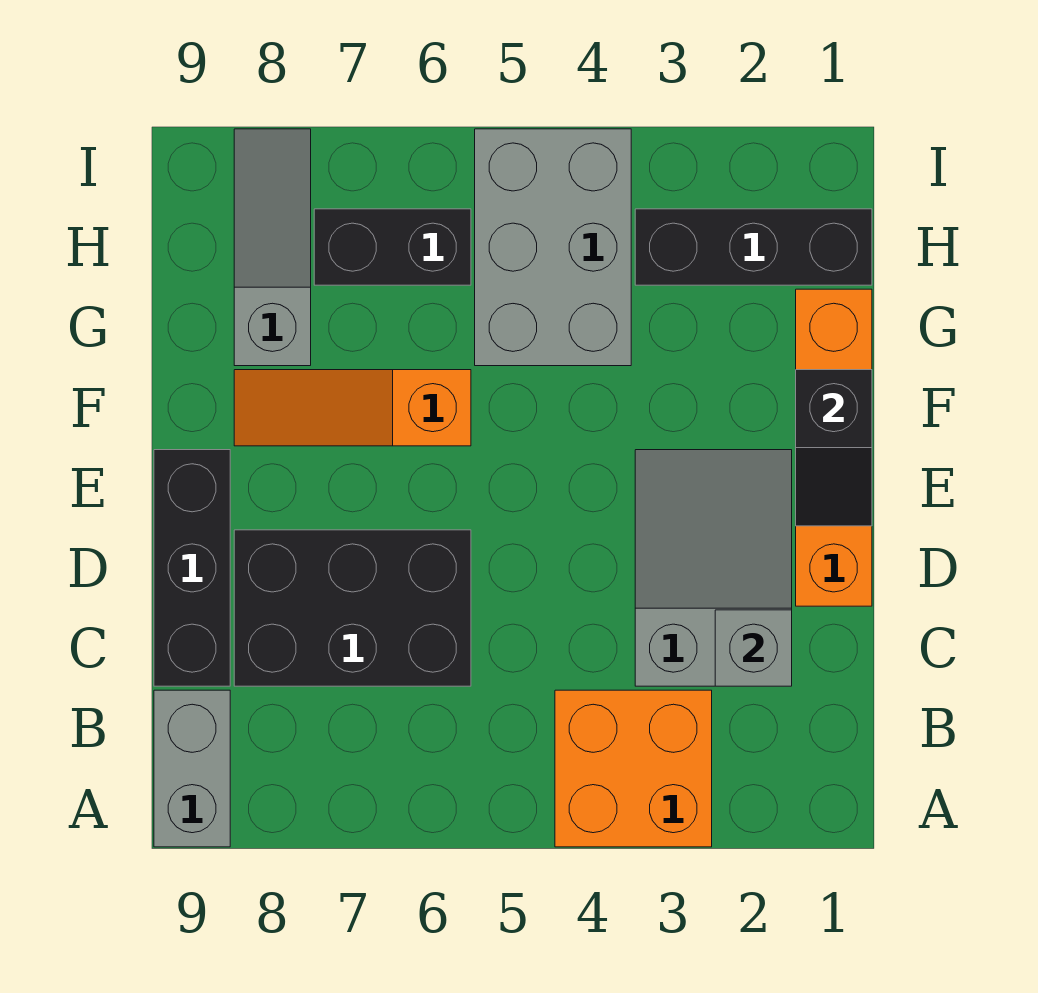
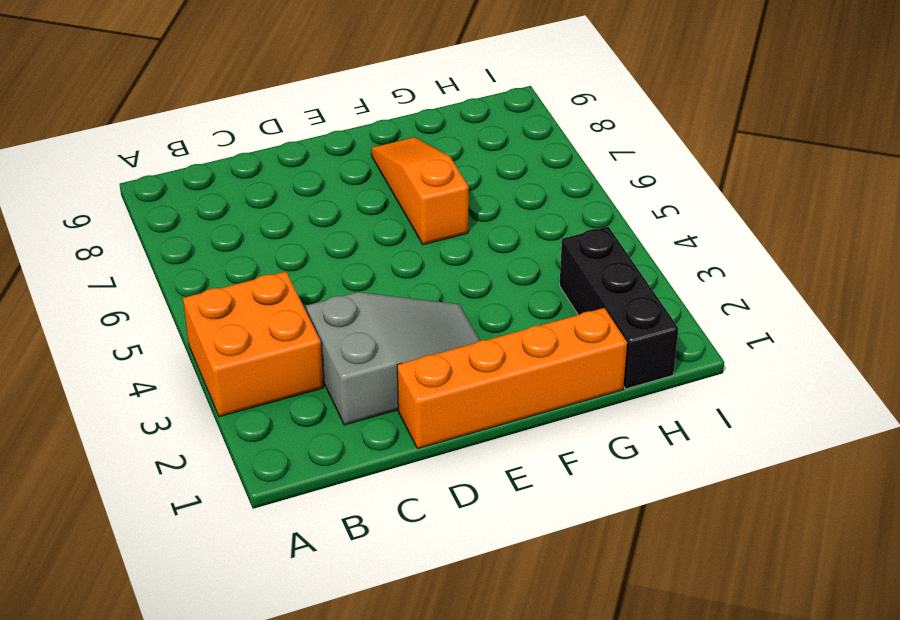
none -> grey 1x2 brick [154,690,230,847]
none -> black 2x3 brick [234,530,471,686]
none -> black 1x3 brick [154,450,230,686]

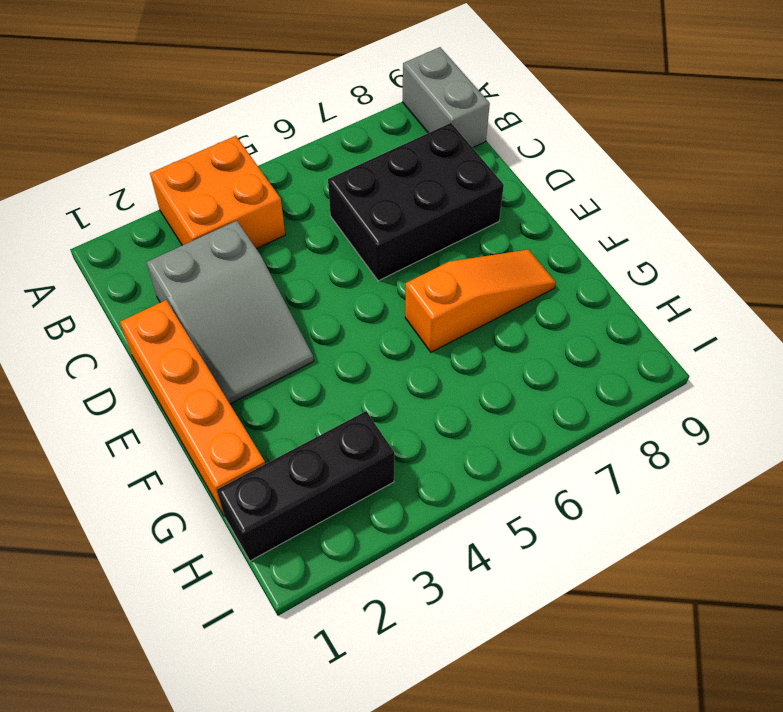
none -> black 1x3 brick [154,450,230,686]
none -> grey 2x3 brick [475,129,631,366]
none -> grey 1x3 slope [234,129,311,366]

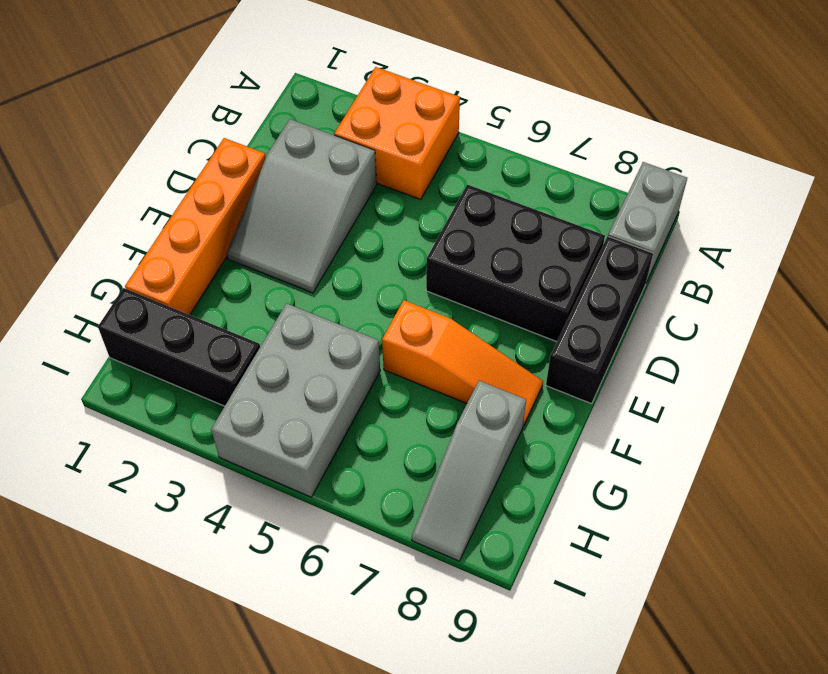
none -> black 1x2 brick [314,209,471,285]
none -> grey 1x1 brick [715,610,792,686]
none -> black 1x2 slope [796,370,872,526]

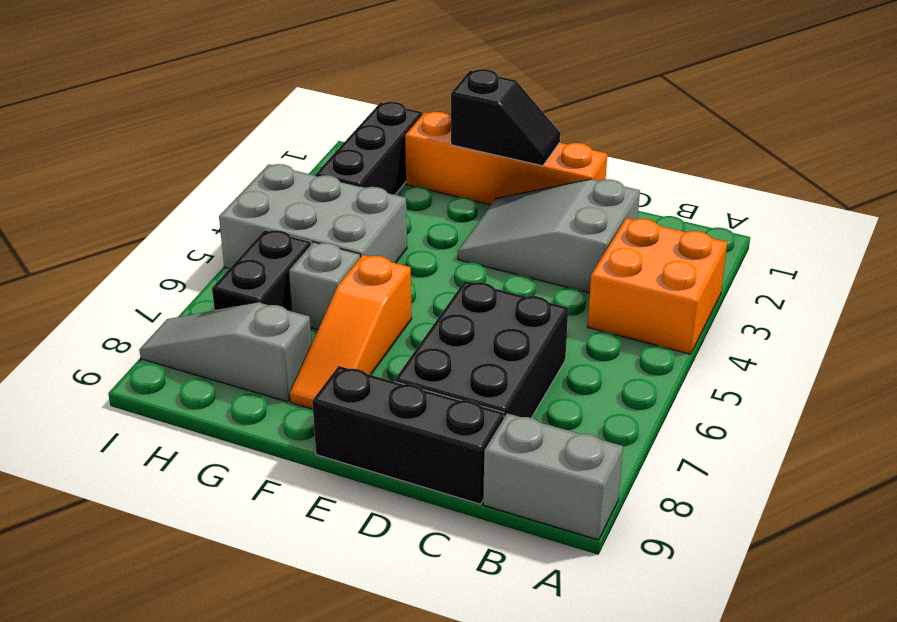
grey 1x1 brick [289,242,360,329] -> grey 1x1 brick moved to [715,610,792,686]

